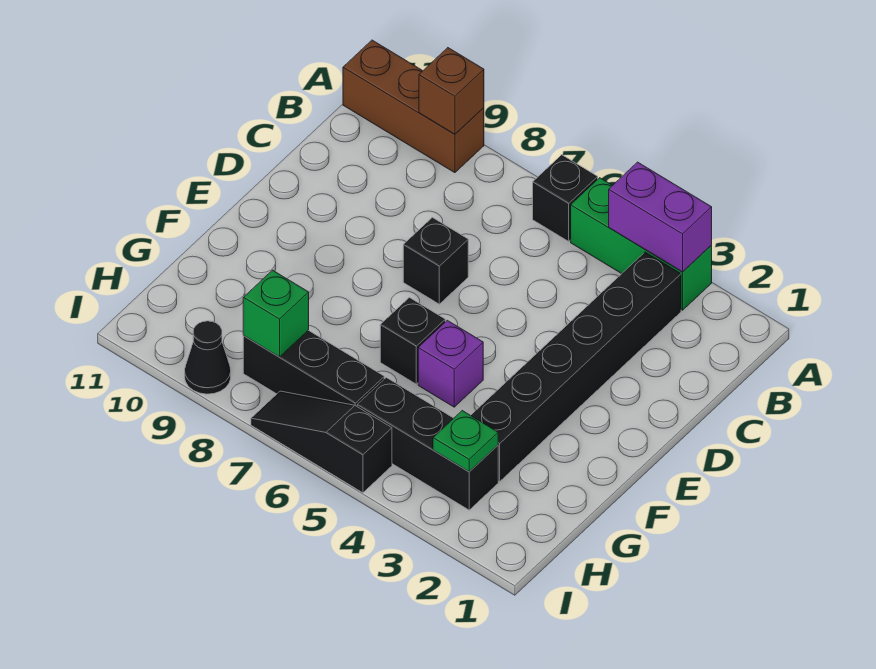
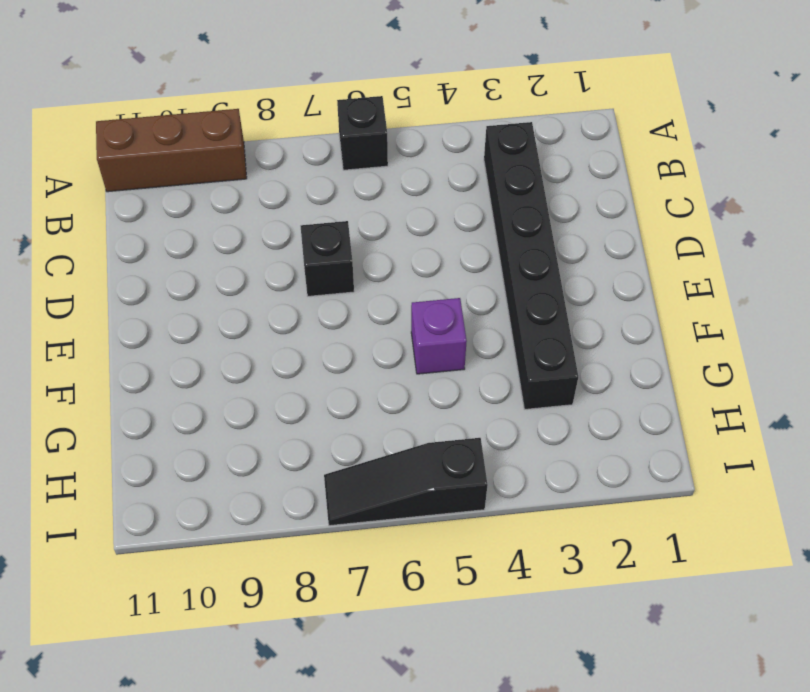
none -> green 1x3 brick [571,178,712,310]
none -> black 1x1 brick [380,298,445,384]
none -> black 1x3 brick [357,378,498,510]

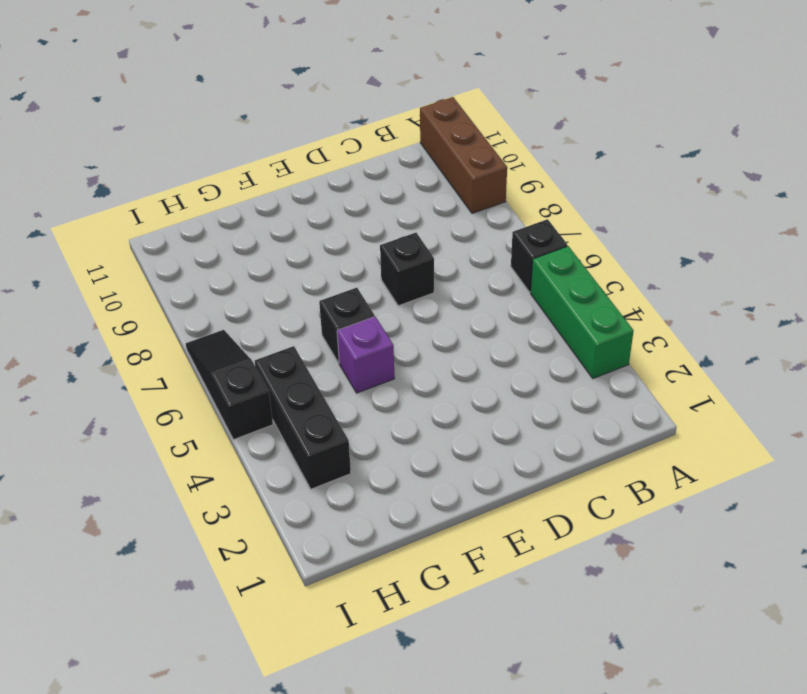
none -> black 1x6 brick [471,252,681,481]
none -> black 1x3 brick [243,330,384,406]
none -> black 1x1 cone [185,321,231,394]

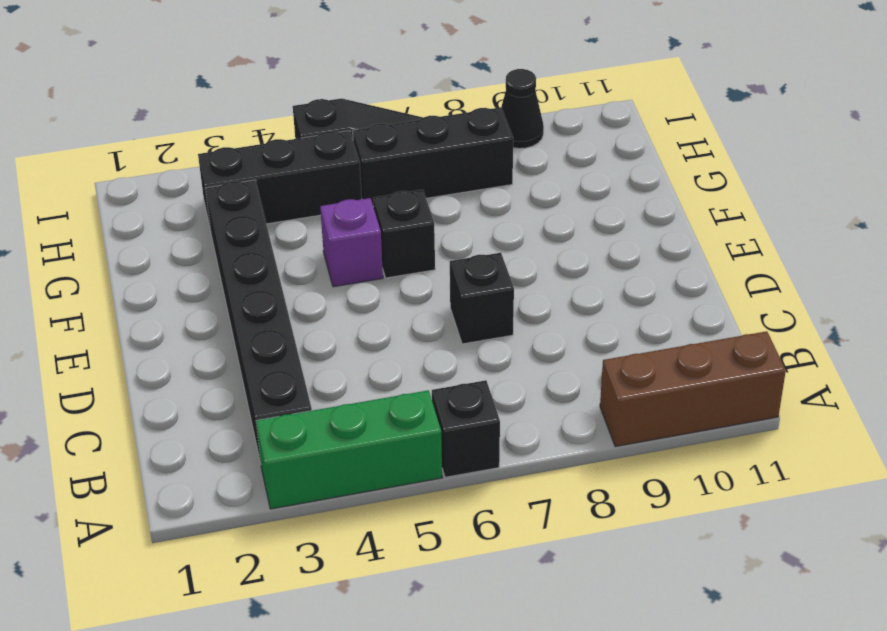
none -> purple 1x2 brick [609,162,712,272]
none -> brown 1x1 brick [419,48,484,134]
none -> green 1x1 plate [433,411,498,472]

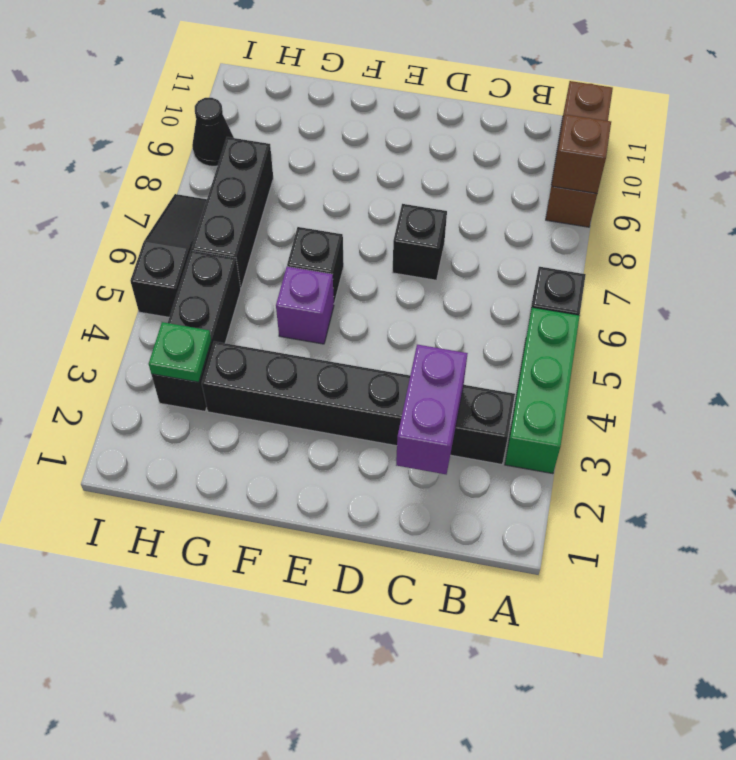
purple 1x2 brick [396,345,468,474] -> purple 1x2 brick moved to [609,162,712,272]
none -> green 1x1 brick [243,270,309,357]

